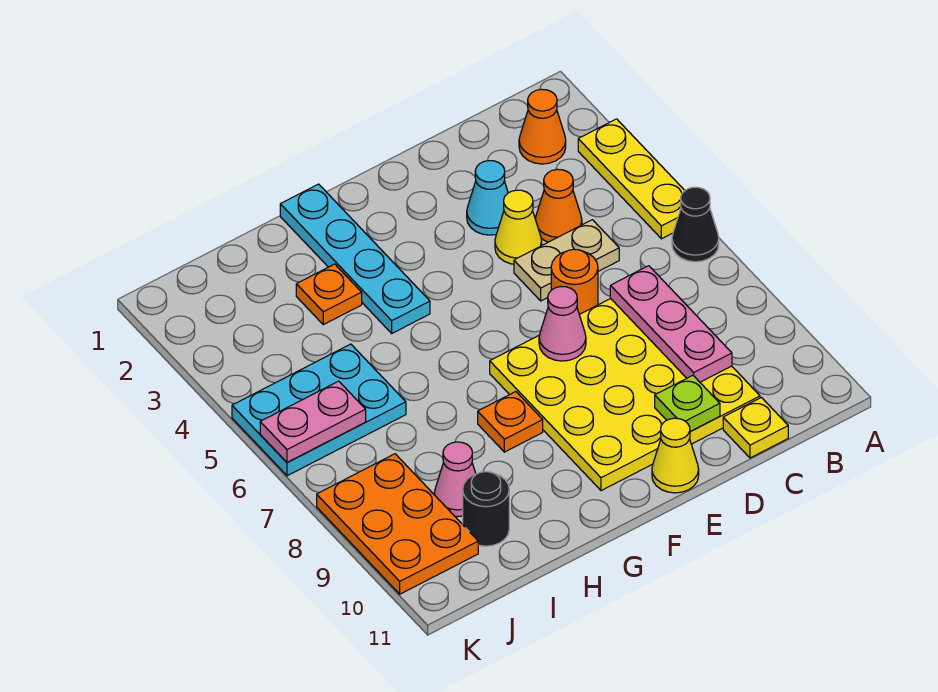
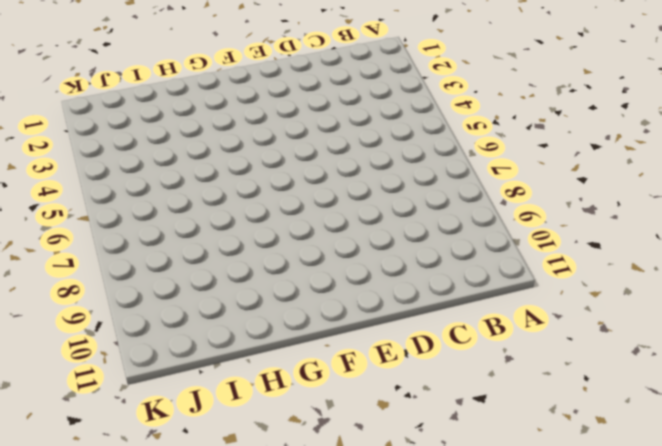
none -> yellow 1x3 plate [578,119,685,239]
none -> black 1x1 cone [672,187,719,262]
none -> orange 1x1 cone [519,89,566,164]

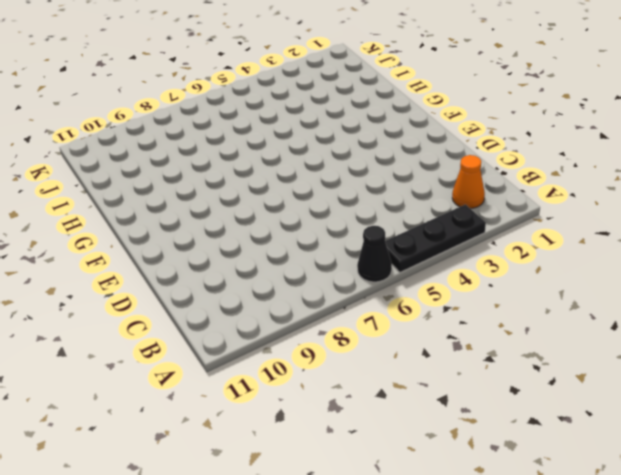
black 1x3 plate [385,204,486,272] -> yellow 1x3 plate [578,119,685,239]
none -> orange 1x1 cone [535,169,582,242]
none -> tan 1x2 plate [514,220,619,301]
none -> yellow 4x4 plate [490,299,760,491]

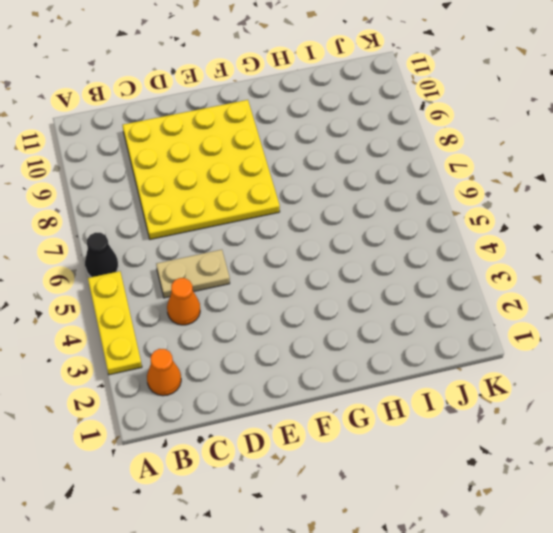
none -> yellow 1x1 plate [723,398,788,458]
none -> cyan 1x1 cone [467,161,508,235]
none -> yellow 1x1 cone [495,190,542,264]

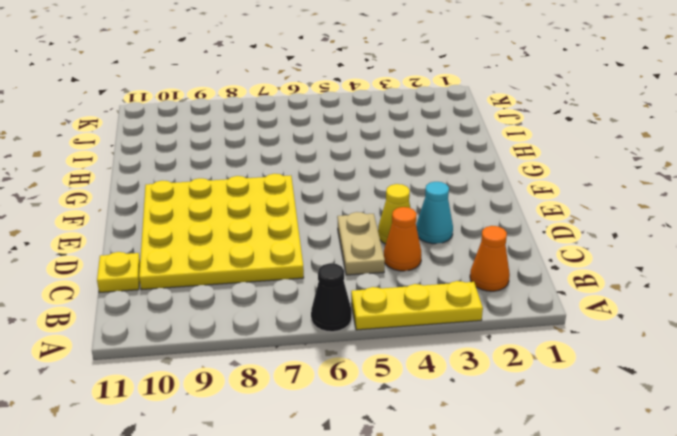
none -> orange 1x1 round brick [551,249,598,315]
none -> yellow 1x1 cone [652,418,699,493]
none -> cyan 1x4 plate [280,184,430,333]

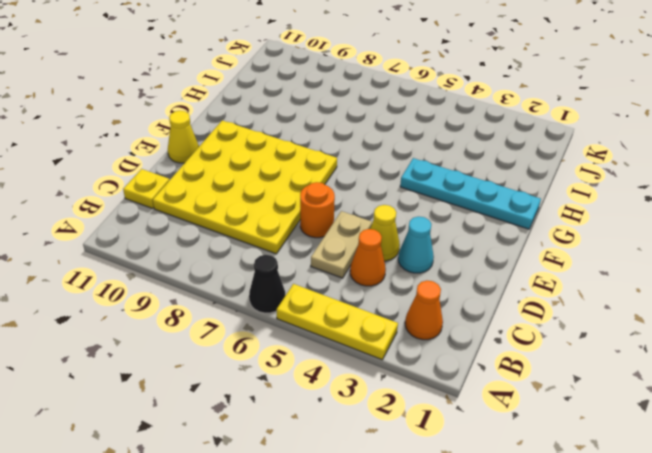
none -> orange 1x1 plate [478,392,543,452]
none -> orange 1x1 plate [296,264,362,325]
none -> cyan 2x3 plate [232,344,406,476]

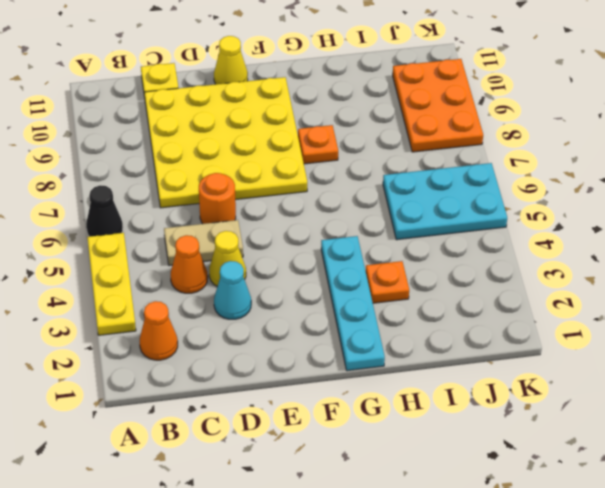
none -> pink 1x1 cone [434,442,476,517]
none -> black 1x1 round brick [463,472,509,546]
none -> pink 1x3 plate [610,266,732,382]

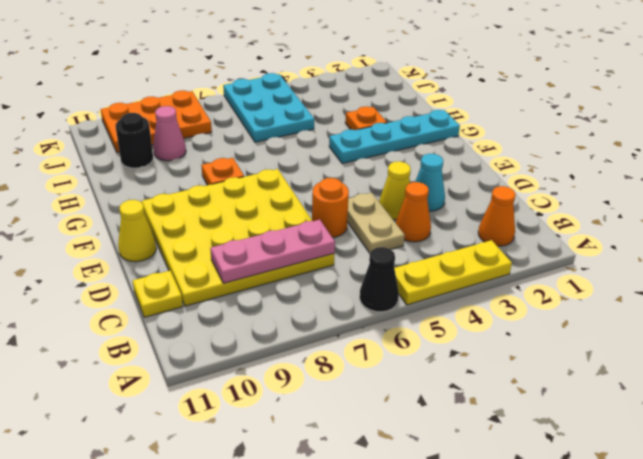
none -> lime 1x1 plate [655,375,720,432]
none -> pink 1x1 cone [539,287,586,361]
none -> pink 1x2 plate [260,381,366,463]

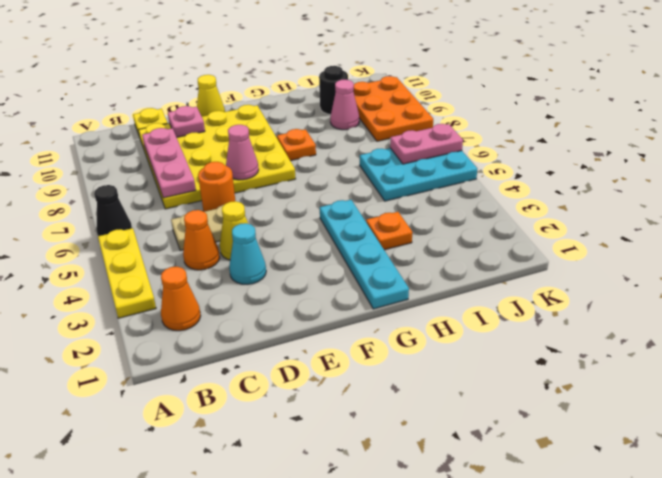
pink 1x1 plate [168,106,205,137] -> lime 1x1 plate [655,375,720,432]

